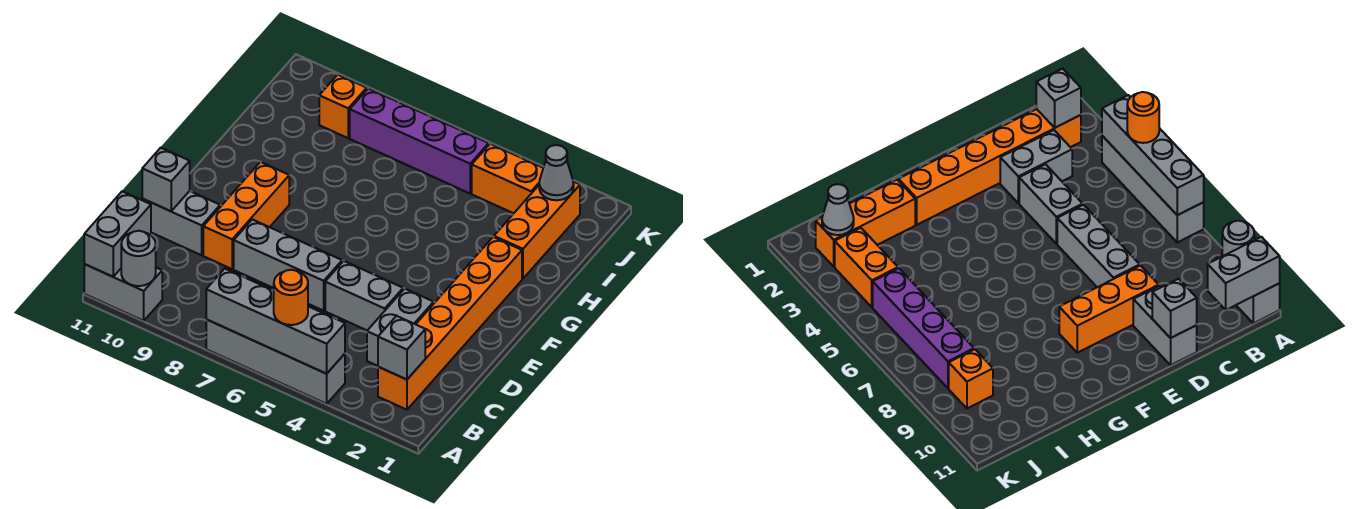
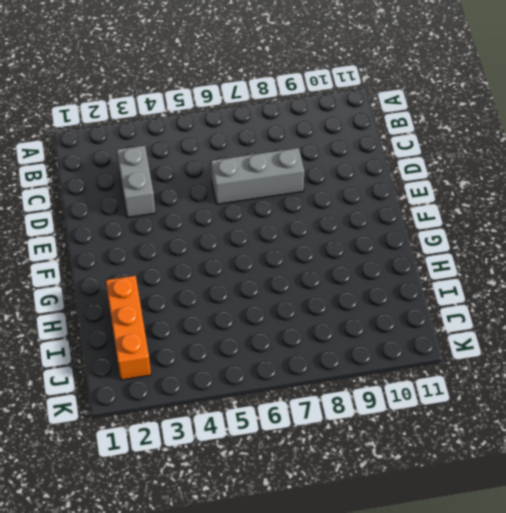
none -> grey 1x4 brick [206,320,345,404]
none -> grey 1x2 brick [84,264,162,321]
none -> orange 1x6 brick [378,237,522,410]

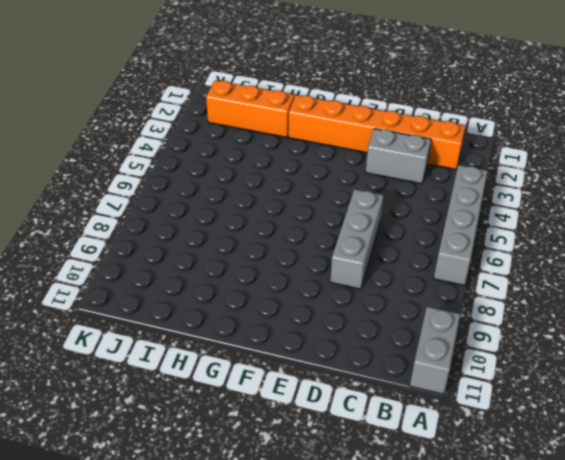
none -> grey 1x2 brick [325,261,403,330]
none -> orange 1x3 brick [203,162,289,269]
none -> grey 1x2 brick [142,191,220,255]

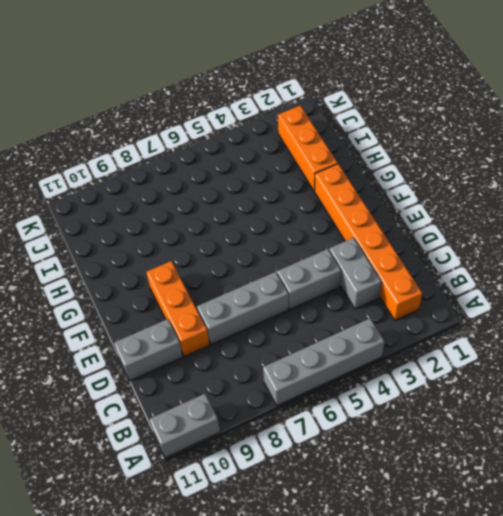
none -> orange 1x2 brick [472,144,543,213]
none -> purple 1x4 brick [350,88,489,193]
none -> orange 1x1 brick [319,75,367,138]

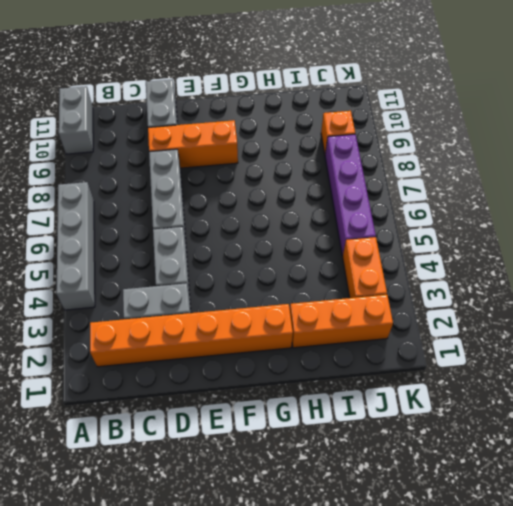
none -> grey 1x4 brick [206,269,345,374]
none -> grey 1x1 round brick [121,231,156,286]
none -> grey 1x2 brick [84,191,151,277]

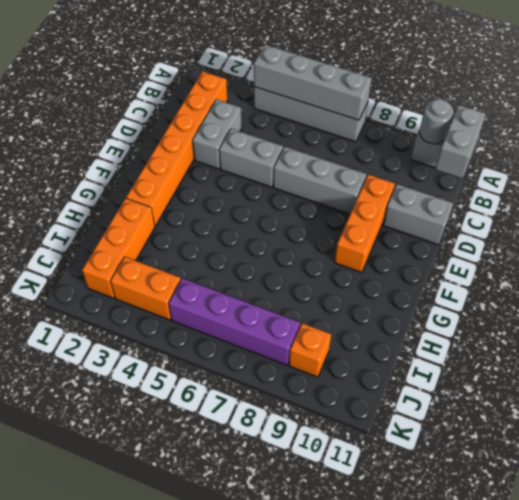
none -> grey 1x1 brick [378,316,425,380]
none -> grey 1x1 brick [142,148,190,211]
none -> grey 1x1 cone [539,145,574,200]

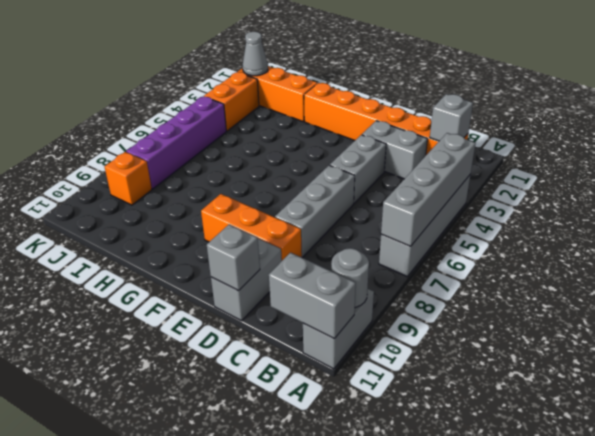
none -> orange 1x1 round brick [274,270,308,325]

